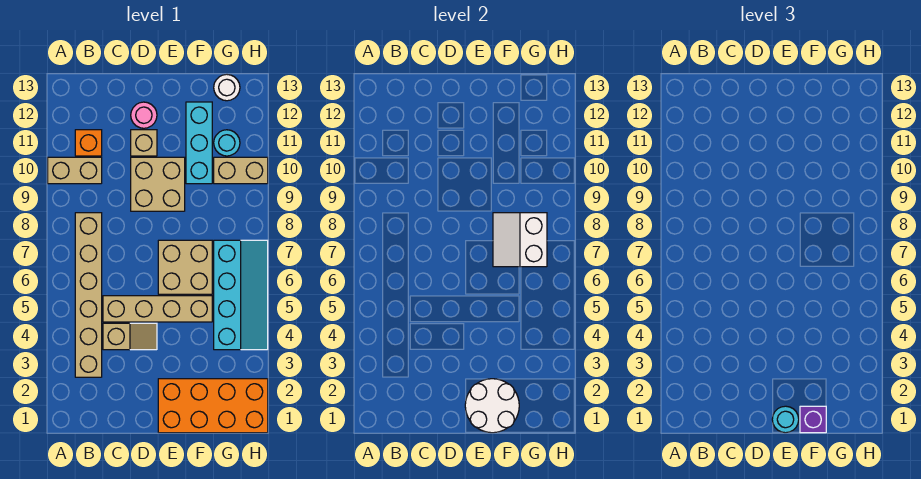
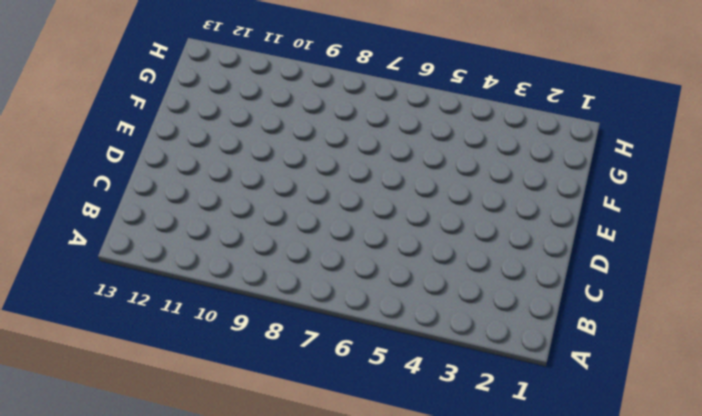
none -> tan 1x2 brick [48,157,102,184]
none -> tan 1x6 brick [75,213,102,377]
none -> orange 1x1 brick [75,130,102,156]

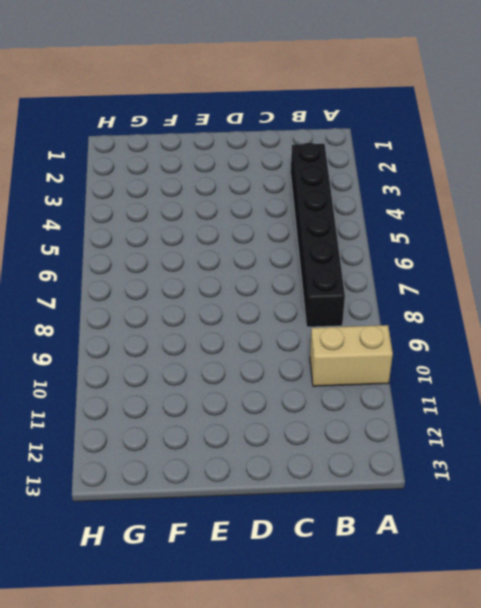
black 1x6 brick [291,143,345,327] -> tan 1x6 brick [75,213,102,377]
none -> orange 1x1 brick [75,130,102,156]
none -> tan 1x2 slope [103,323,157,350]
none -> tan 1x4 brick [103,296,212,322]

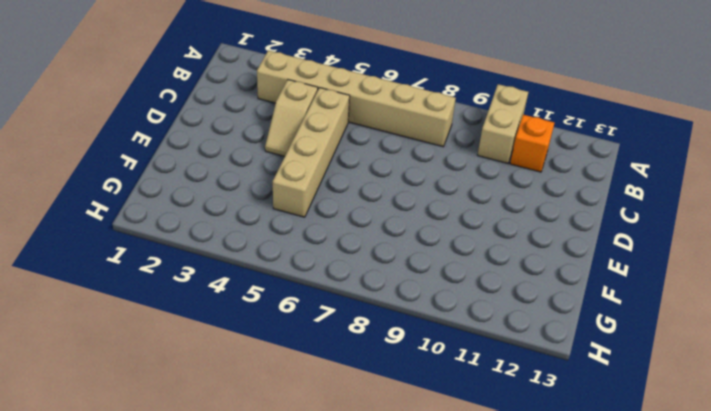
none -> tan 2x2 brick [131,157,185,211]
none -> tan 1x1 brick [131,130,157,156]
none -> pink 1x1 round brick [131,102,157,128]

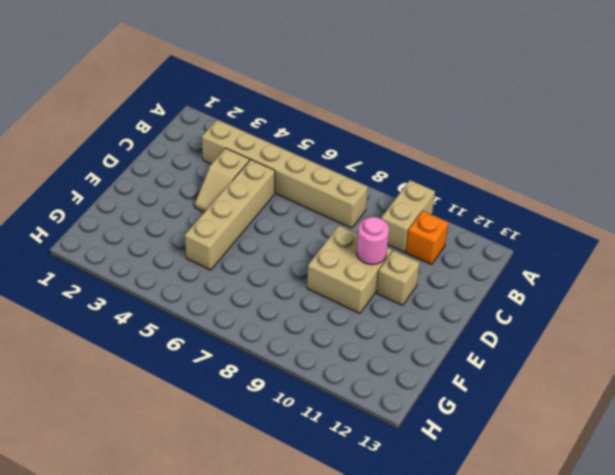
pink 1x1 round brick [357,217,389,265] -> pink 1x1 round brick moved to [131,102,157,128]
none -> orange 2x4 brick [158,379,268,433]
none -> tan 2x2 brick [158,240,212,294]
none -> cyan 1x3 brick [186,102,212,184]

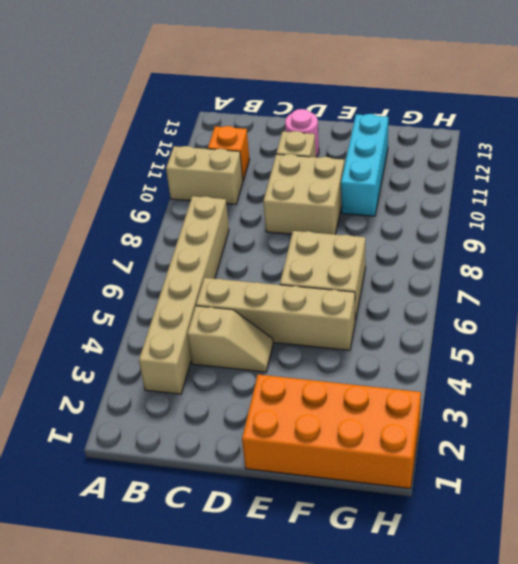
none -> cyan 2x4 slope [214,240,268,350]
none -> tan 1x2 brick [214,157,268,184]
none -> cyan 1x1 round brick [214,130,240,156]

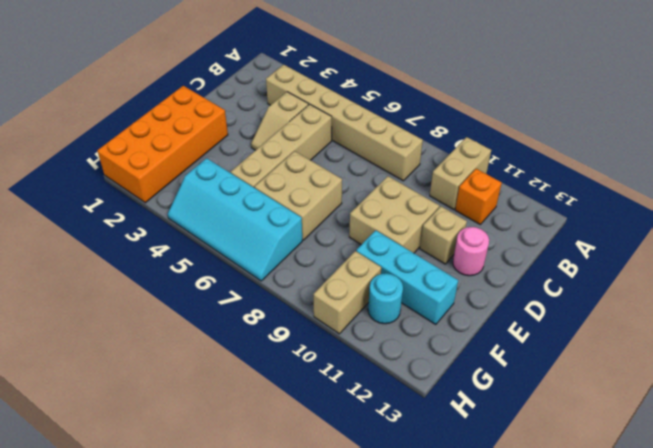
none -> white 1x1 round brick [214,74,240,101]
none -> white 2x2 round brick [465,379,519,433]
none -> white 2x2 slope [493,213,547,267]

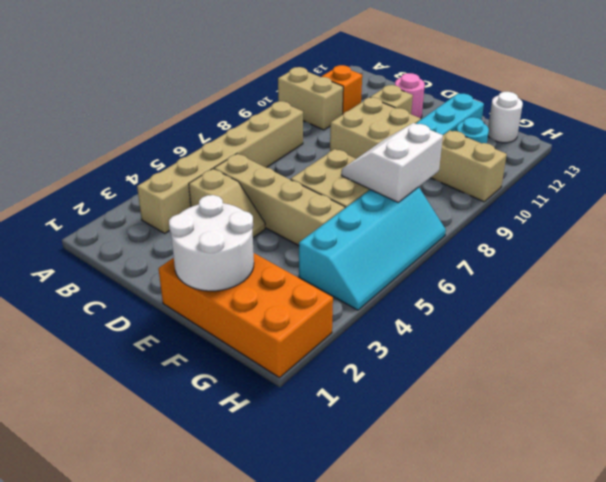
none -> cyan 1x1 round brick [772,406,799,433]
none -> purple 1x1 brick [800,406,826,433]

